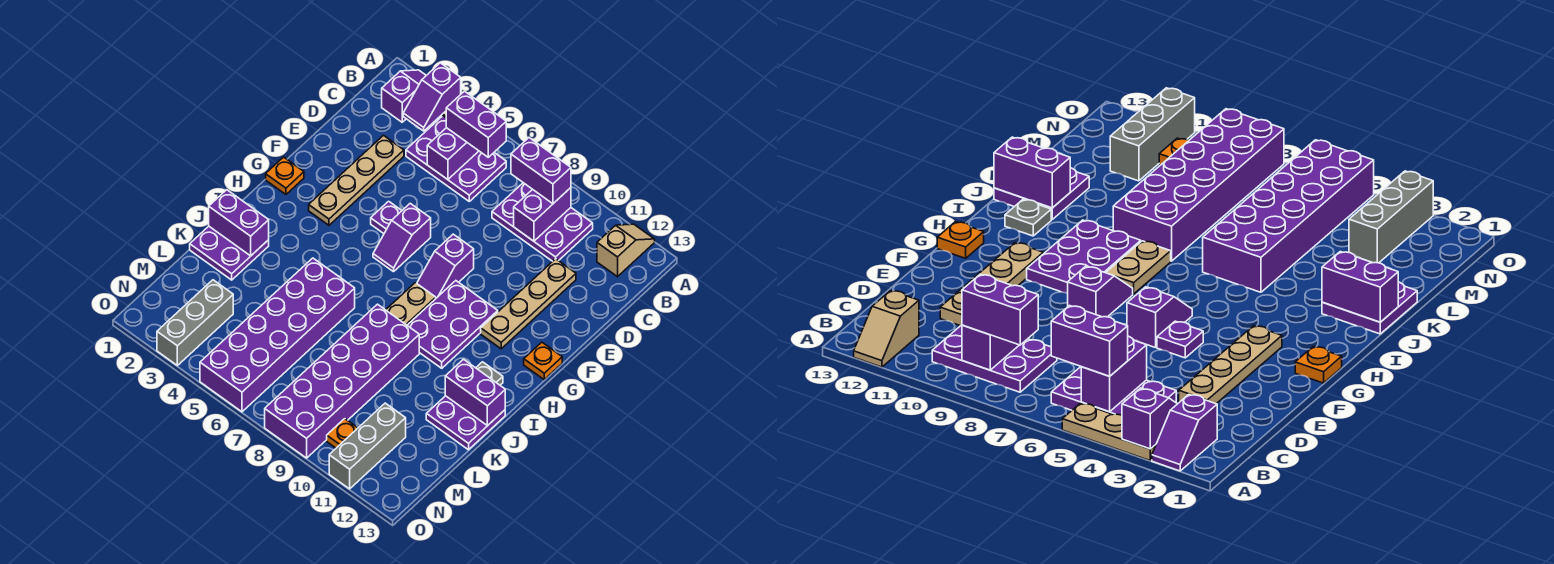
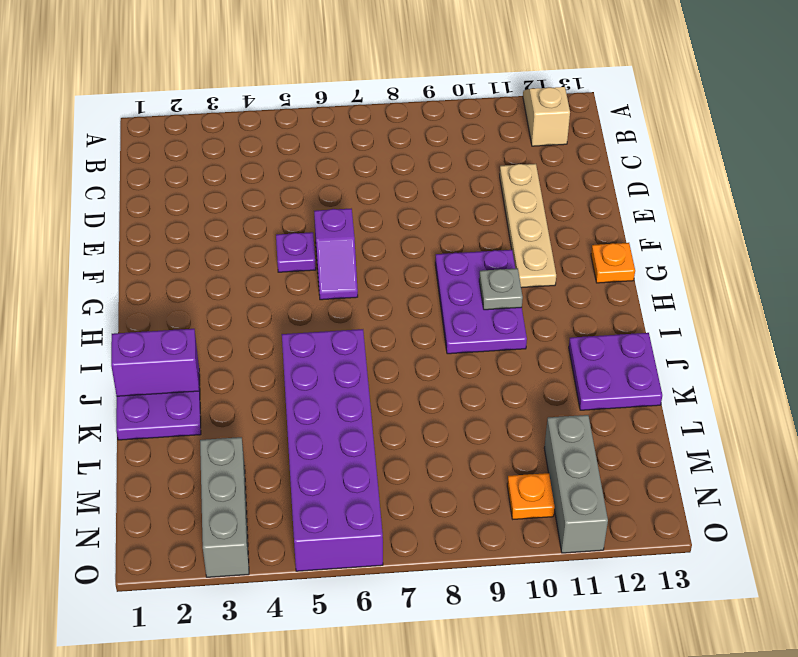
grey 1x1 plate [479,268,523,310] -> grey 1x1 plate moved to [476,362,503,385]
none -> purple 1x2 slope [382,70,426,122]
none -> tan 1x3 plate [1062,403,1156,460]
none -> purple 2x3 plate [406,116,506,201]

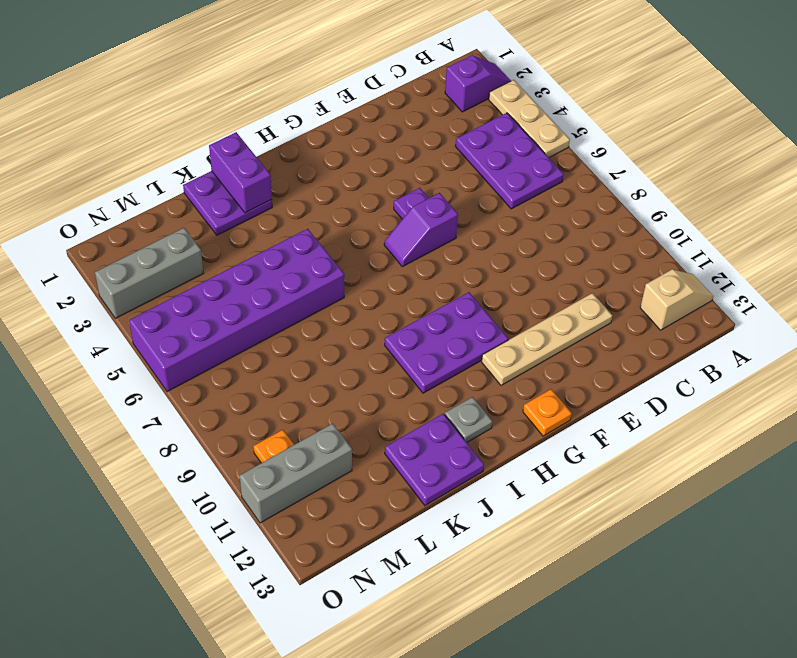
none -> purple 2x3 plate [492,183,593,261]
none -> tan 1x4 plate [309,136,404,225]
none -> purple 1x2 slope [417,234,474,298]

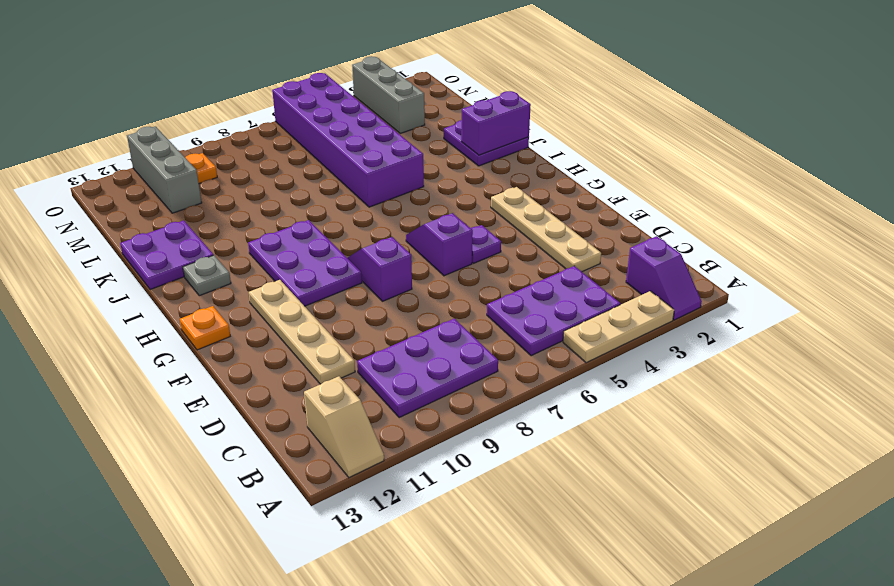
none -> orange 1x1 plate [266,157,304,194]
none -> tan 1x2 plate [386,283,436,325]
none -> purple 2x6 brick [265,304,419,458]

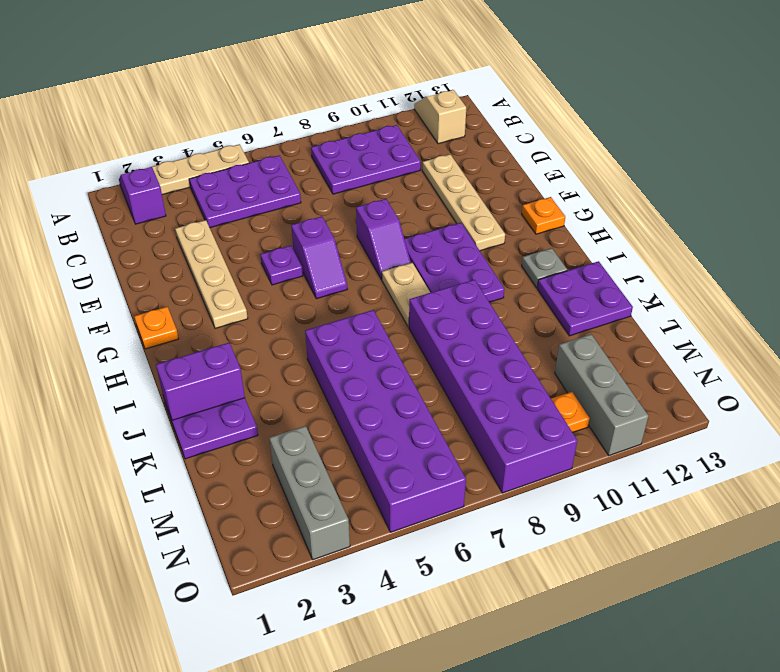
none -> purple 1x2 slope [403,63,461,131]
none -> purple 1x2 brick [427,128,478,180]
none -> purple 1x2 brick [514,188,571,241]

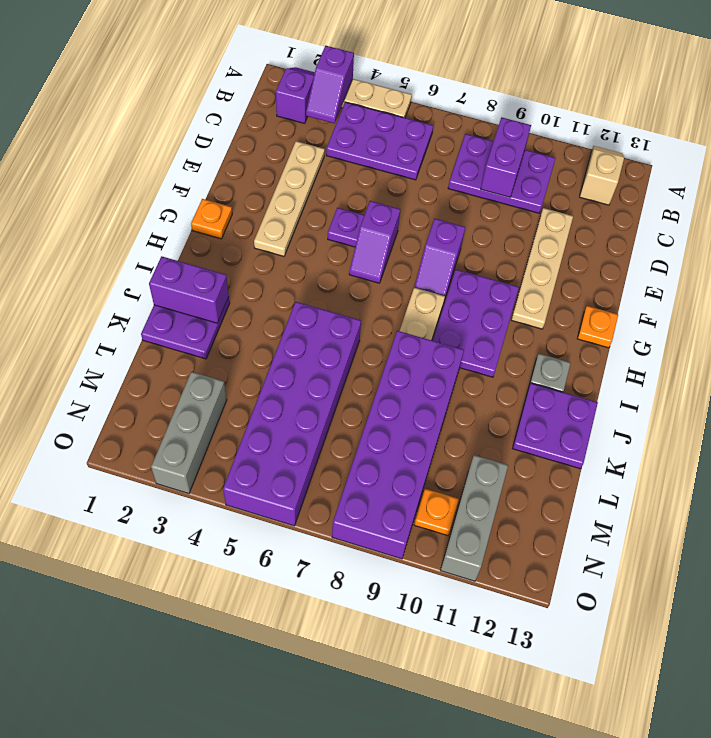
none -> purple 1x2 brick [427,128,478,180]
none -> purple 1x2 brick [445,359,505,426]
none -> purple 1x2 brick [446,91,506,157]

